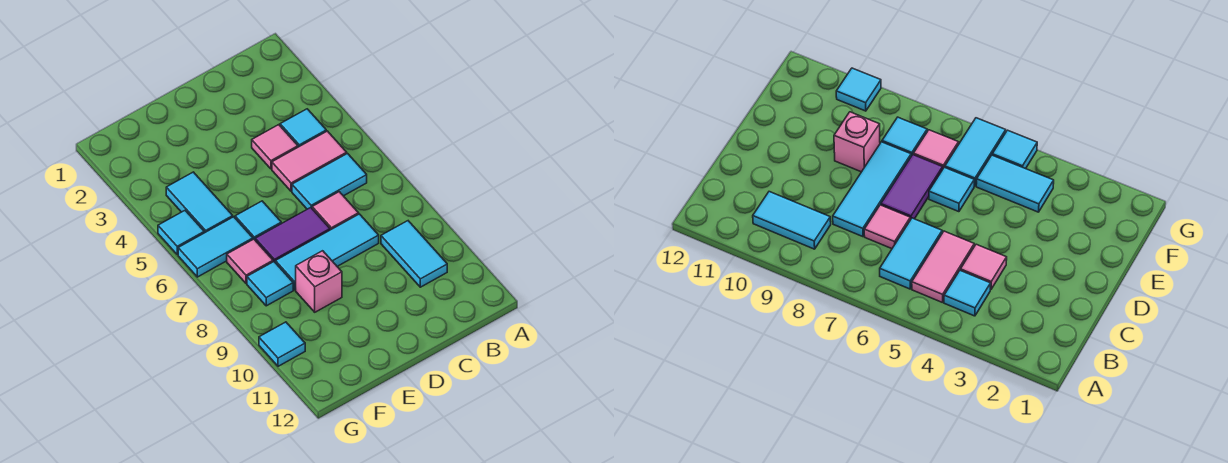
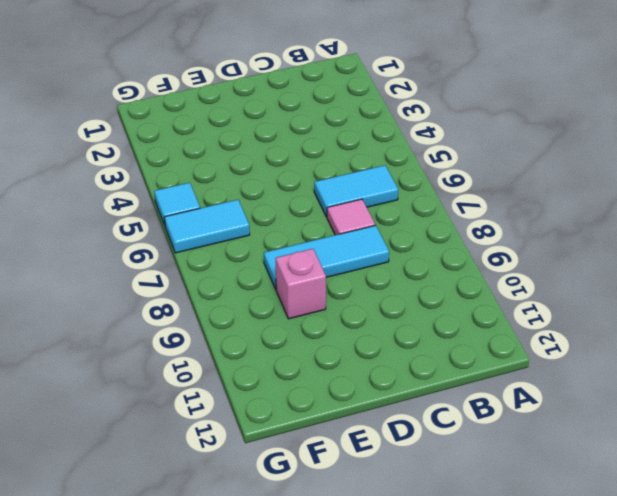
none -> cyan 1x1 tile [280,109,326,147]
none -> pink 1x2 tile [272,131,347,191]
none -> cyan 1x2 tile [381,221,447,287]

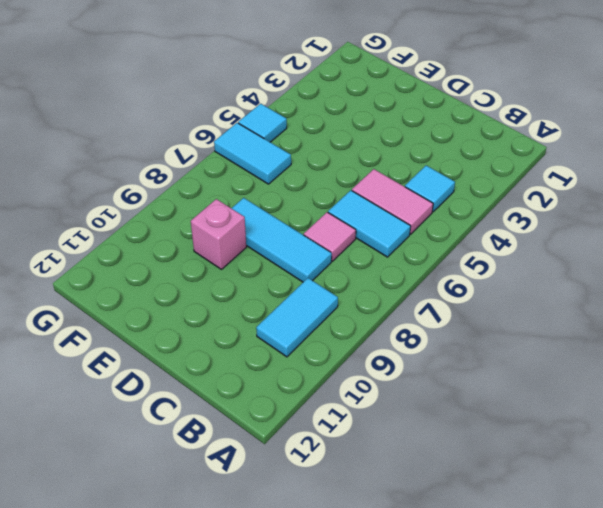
none -> pink 1x1 tile [252,125,298,169]
none -> purple 1x2 tile [255,208,330,262]
none -> cyan 1x1 tile [235,201,281,240]

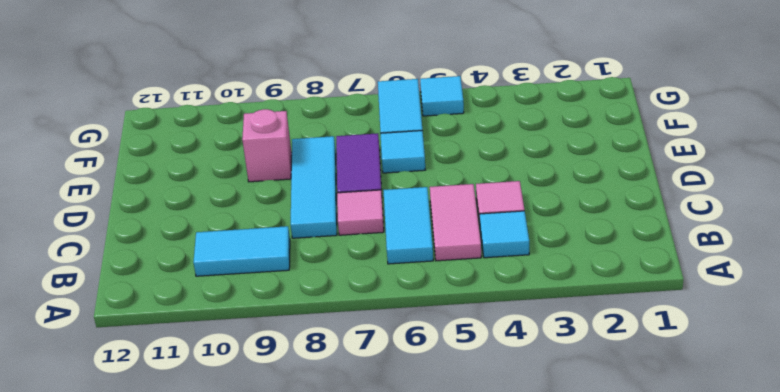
none -> cyan 1x2 tile [166,172,233,233]
none -> pink 1x1 tile [227,239,273,283]
none -> cyan 1x1 tile [247,262,293,306]

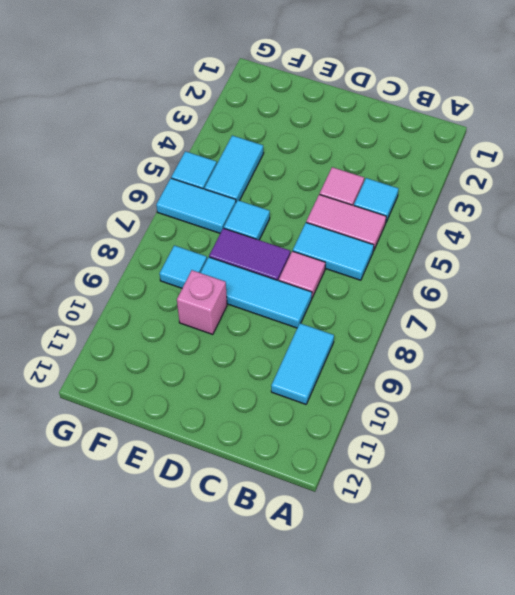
none -> pink 1x1 tile [227,239,273,283]
none -> cyan 1x1 tile [259,322,305,366]

